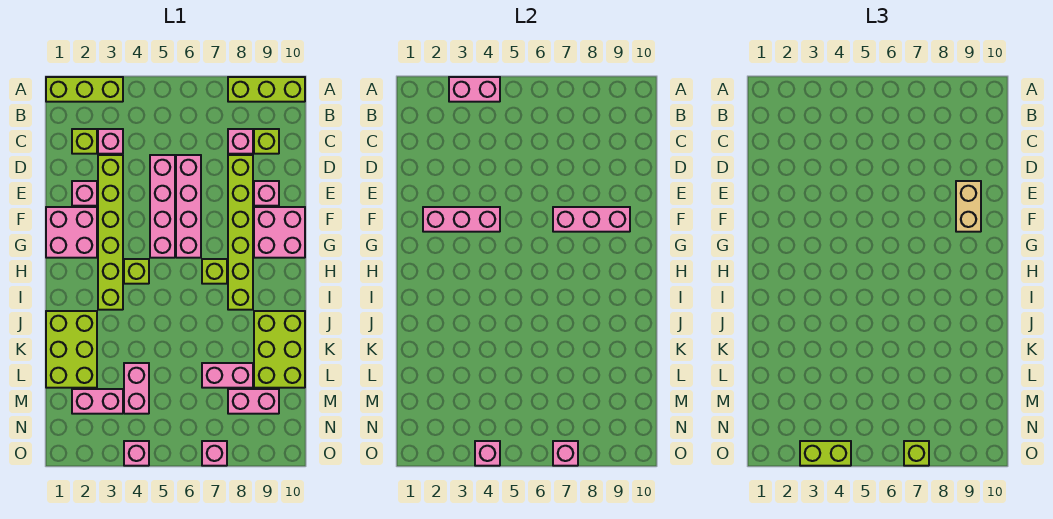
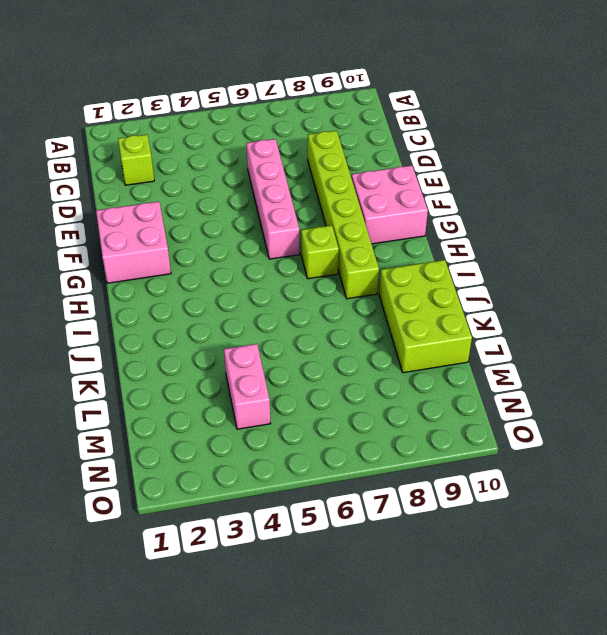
none -> lime 1x3 brick [46,77,123,102]
none -> lime 1x3 brick [228,77,305,102]
none -> pink 1x1 brick [98,129,123,154]
none -> pink 1x1 brick [228,129,253,154]

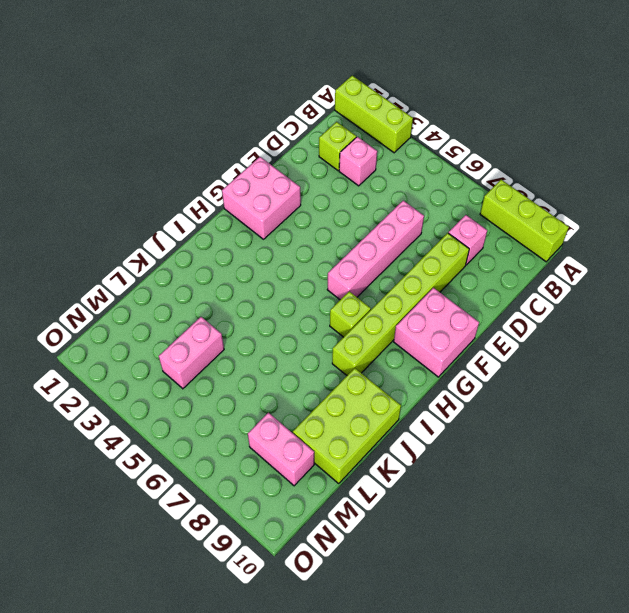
none -> lime 1x1 brick [254,129,279,154]
none -> lime 1x6 brick [98,155,123,310]
none -> pink 1x4 brick [150,155,175,258]
none -> pink 1x1 brick [72,181,97,206]

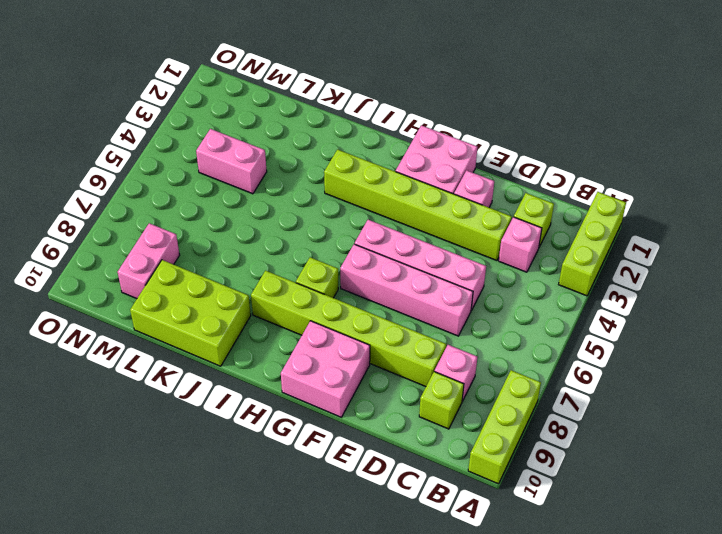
none -> pink 1x1 brick [254,181,279,206]
none -> lime 1x1 brick [124,259,149,284]
none -> lime 2x3 brick [46,311,97,388]
none -> pink 1x2 brick [202,363,253,388]

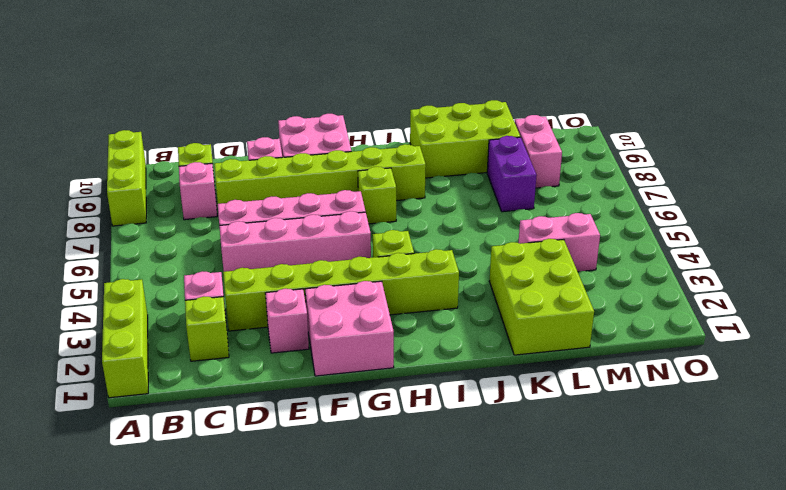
lime 2x3 brick [489,239,594,355] -> lime 2x3 brick turned to [46,311,97,388]
purple 1x2 brick [487,136,537,212] -> pink 1x2 brick [202,363,253,388]
none -> pink 1x2 brick [72,389,123,414]
none -> pink 1x1 brick [124,441,149,466]
none -> pink 1x1 brick [202,441,227,466]
none -> pink 1x2 brick [449,77,500,102]

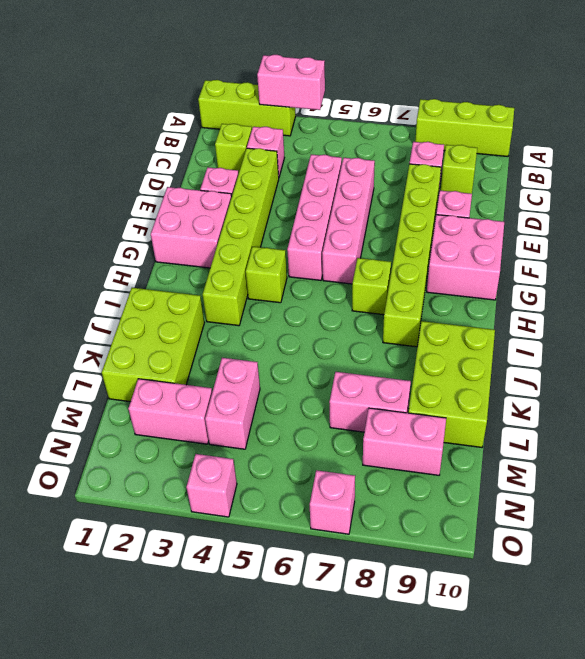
none -> pink 1x3 brick [423,207,500,232]
none -> pink 1x3 brick [553,207,630,232]
none -> pink 1x1 brick [475,441,500,466]
none -> pink 1x1 brick [553,441,578,466]

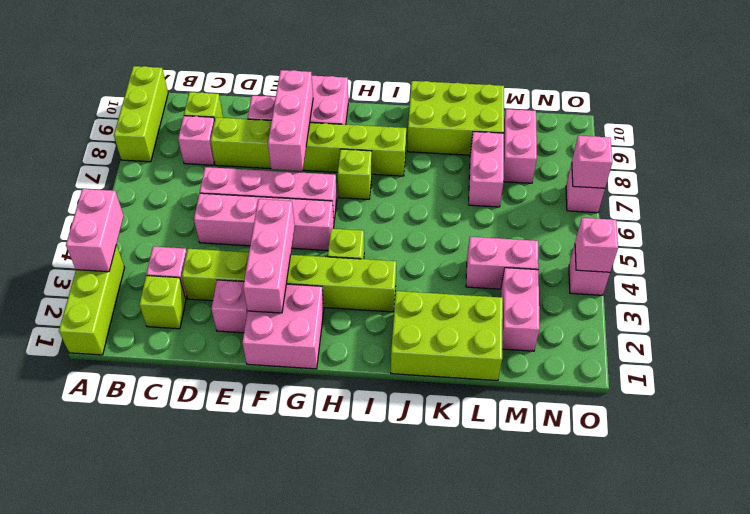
none -> tan 1x2 brick [956,181,981,232]
none -> lime 1x2 brick [800,441,851,466]
none -> lime 1x1 brick [904,441,929,466]

